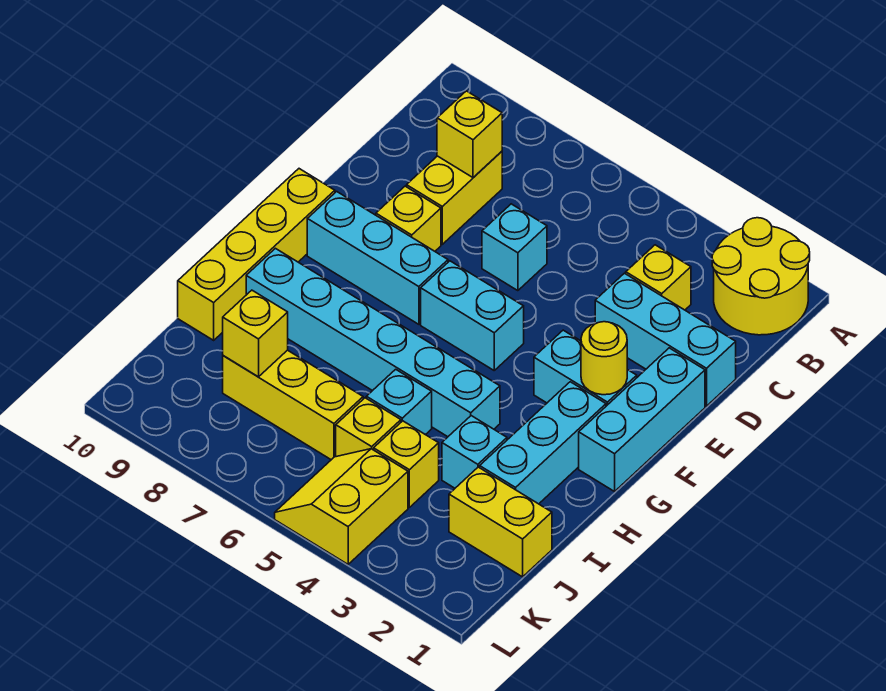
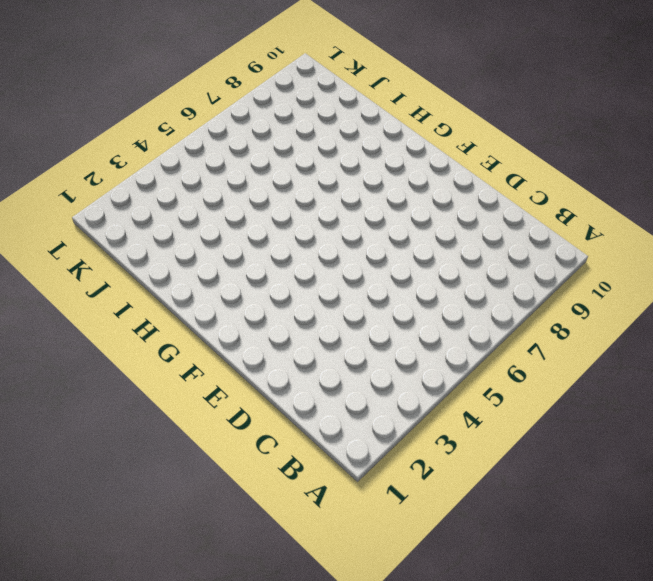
none -> yellow 2x2 round brick [712,218,810,335]
none -> yellow 1x1 brick [626,245,691,310]
none -> yellow 1x2 brick [407,151,502,244]

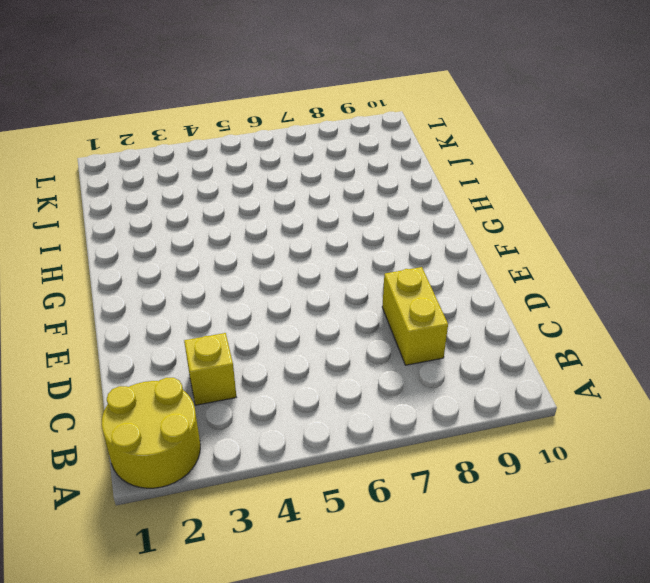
none -> cyan 1x3 brick [595,273,736,406]
none -> cyan 1x1 brick [482,204,547,291]
none -> cyan 1x3 brick [579,348,705,491]

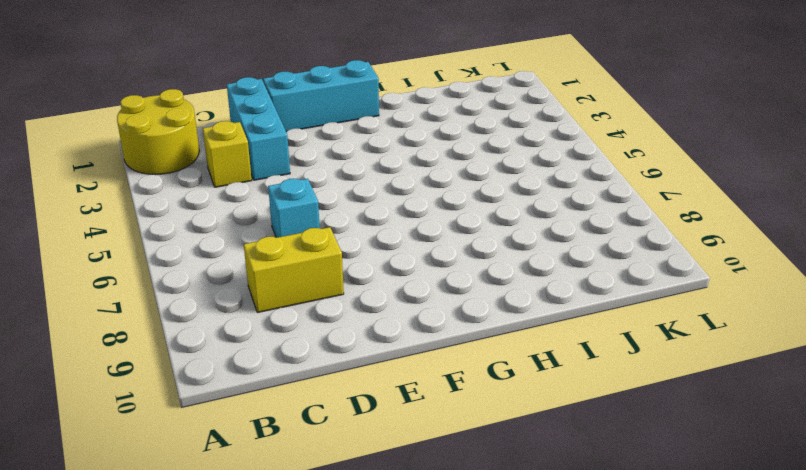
none -> yellow 1x1 brick [376,186,441,251]
none -> cyan 1x2 brick [534,330,637,406]
none -> cyan 1x2 brick [421,261,524,370]

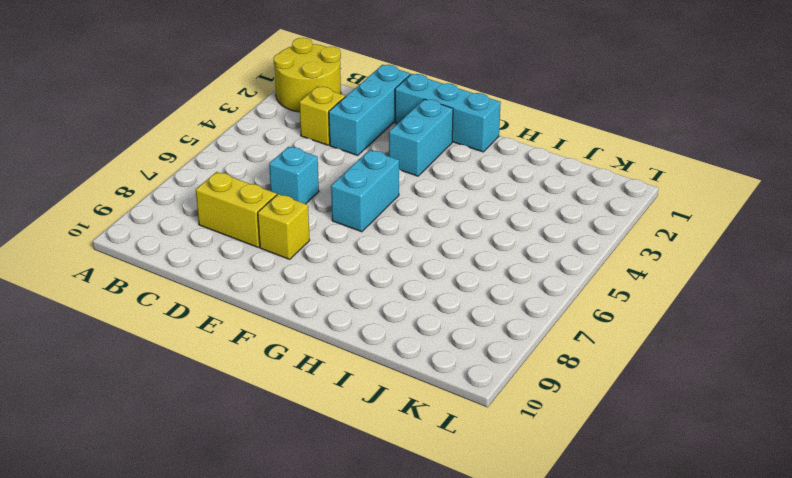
none -> cyan 1x3 brick [307,192,448,324]
none -> yellow 1x4 brick [178,169,335,340]
none -> cyan 1x3 brick [480,382,606,504]

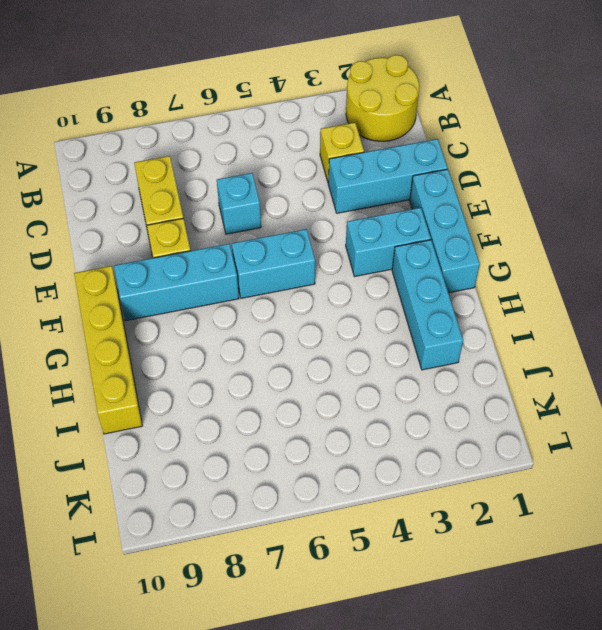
none -> cyan 1x6 brick [246,248,500,437]
none -> cyan 1x1 brick [442,416,507,488]
none -> cyan 1x1 brick [366,369,432,435]

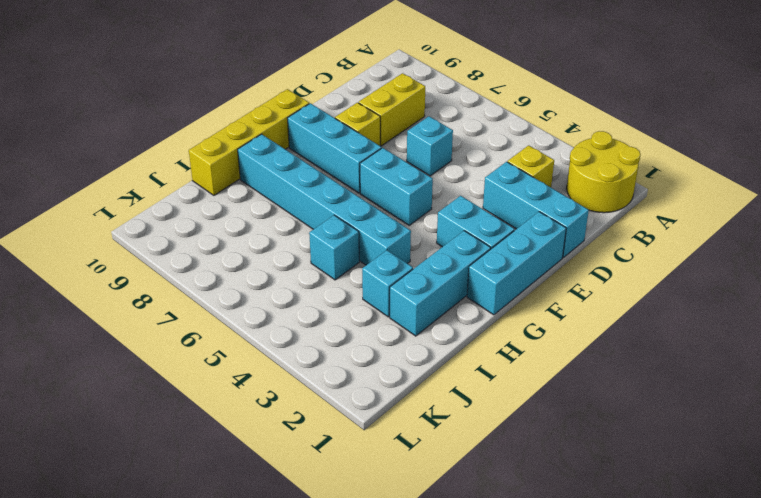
none -> yellow 1x2 brick [449,467,552,577]
none -> yellow 1x1 brick [374,421,439,507]
none -> yellow 1x1 brick [336,398,401,457]

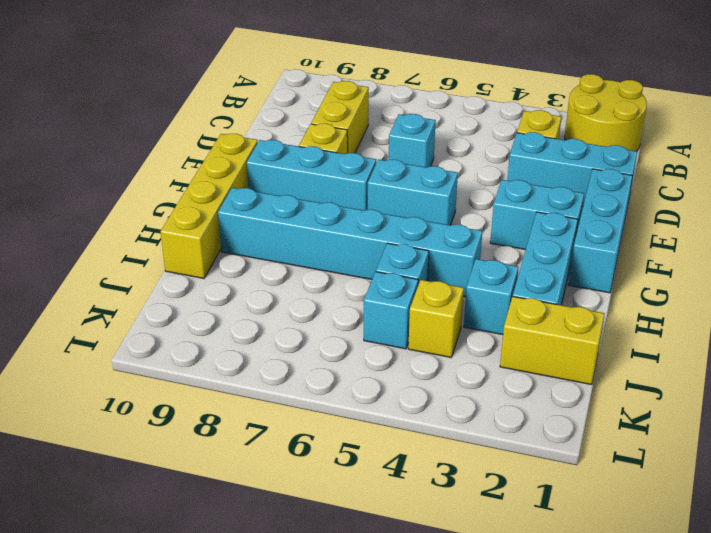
cyan 1x1 brick [364,272,418,349] -> yellow 1x1 brick [336,398,401,457]
none -> yellow 1x3 brick [223,350,363,460]
none -> yellow 2x2 slope [275,449,408,564]
none -> yellow 1x1 brick [437,91,502,177]

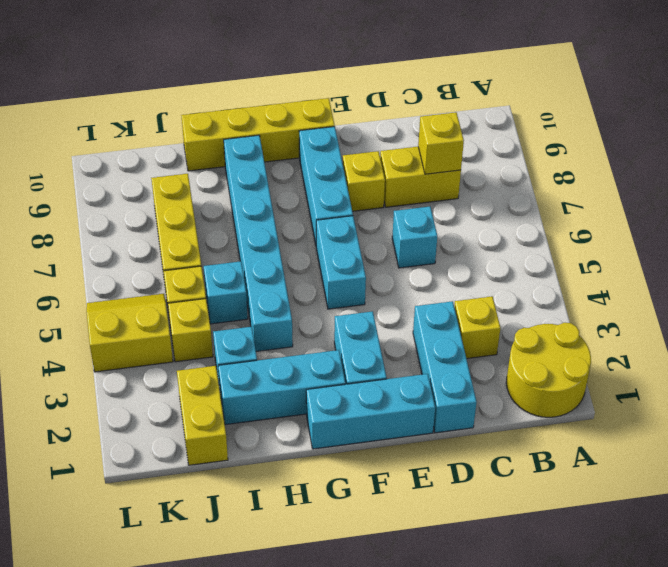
none -> yellow 1x1 round brick [581,322,627,395]
none -> yellow 1x1 brick [223,290,288,377]

